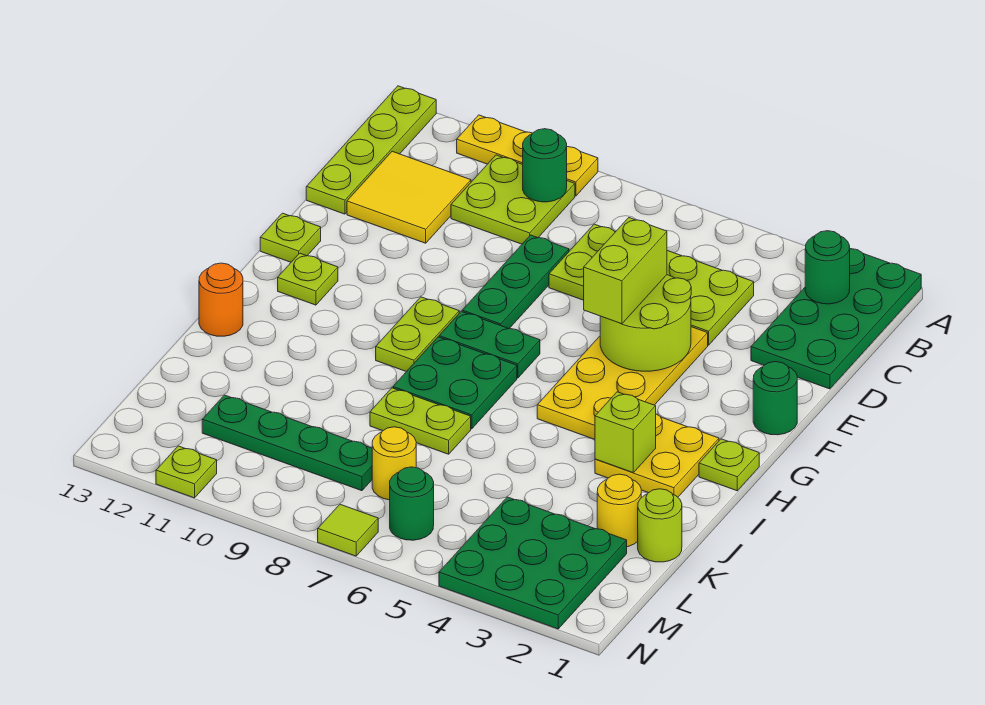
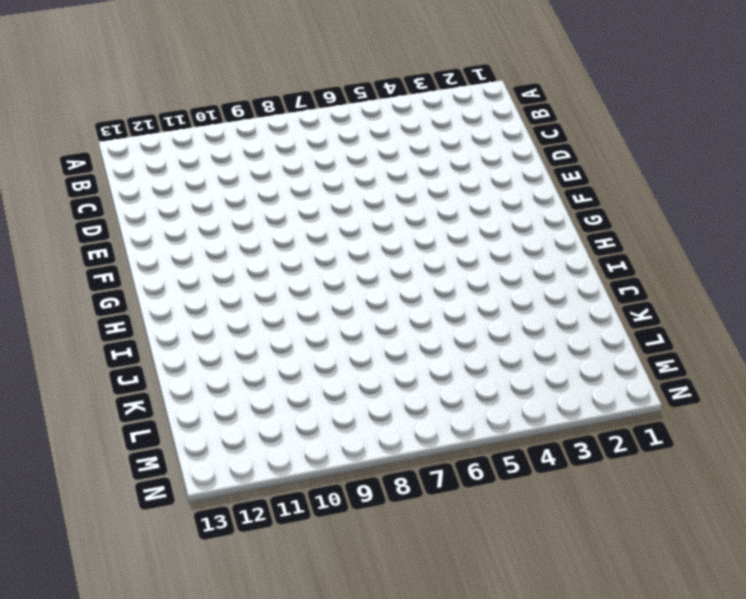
none -> green 2x4 plate [751,249,921,389]
none -> yellow 1x3 plate [457,115,598,196]
none -> lime 1x4 plate [306,86,436,214]
none -> lime 2x2 plate [451,155,575,244]

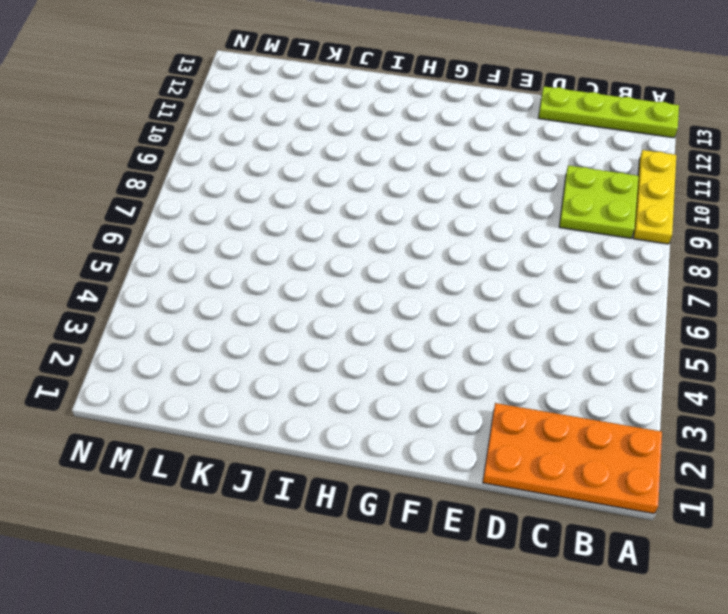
orange 2x4 plate [483,403,662,514] -> green 2x4 plate [751,249,921,389]
none -> lime 2x4 plate [549,224,754,345]
none -> yellow 2x2 tile [347,151,471,243]
none -> green 1x3 plate [462,235,569,329]
none -> yellow 2x4 plate [537,327,708,439]

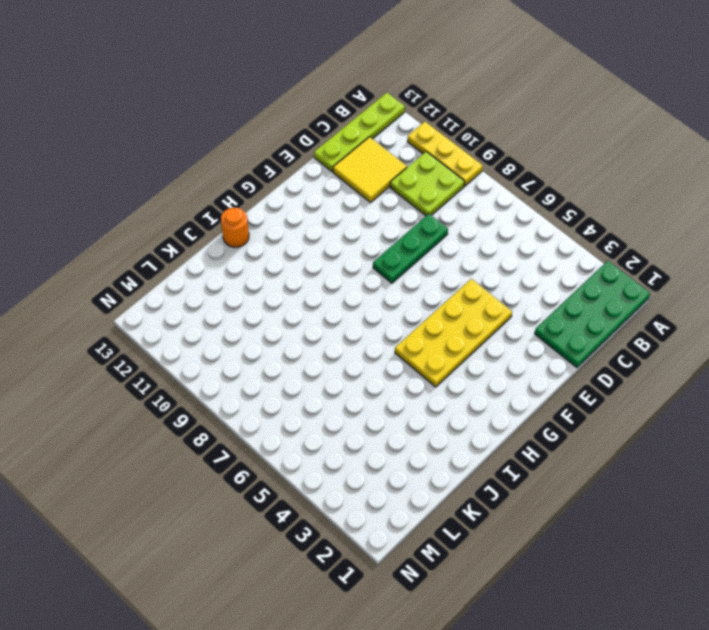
none -> lime 2x4 plate [549,224,754,345]
none -> green 1x1 round brick [753,362,797,435]
none -> lime 1x1 plate [260,213,321,262]
none -> green 1x2 plate [439,311,540,378]

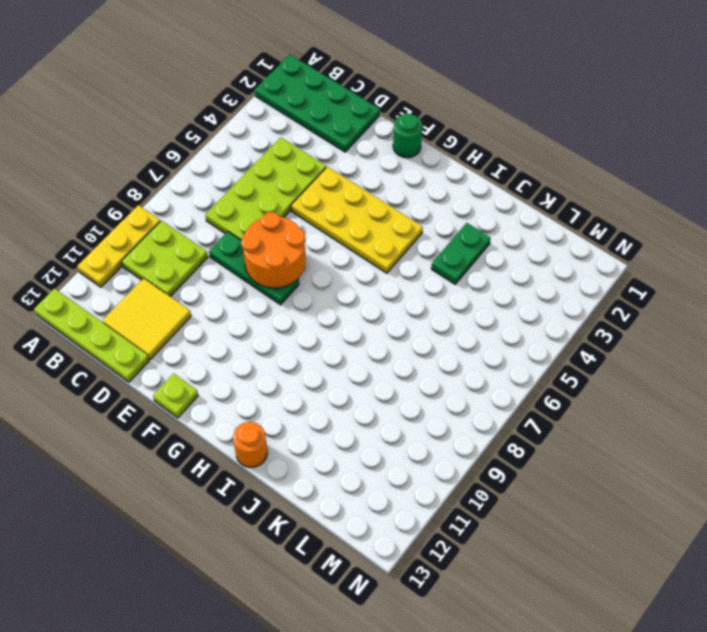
orange 2x2 round brick [241,212,306,288] -> none
green 1x2 plate [431,223,491,284] -> green 1x2 plate moved to [439,311,540,378]
none -> lime 1x2 plate [376,297,459,372]
none -> lime 1x1 plate [278,253,338,305]
none -> lime 1x1 plate [699,439,759,491]
none -> yellow 2x2 plate [595,414,719,497]

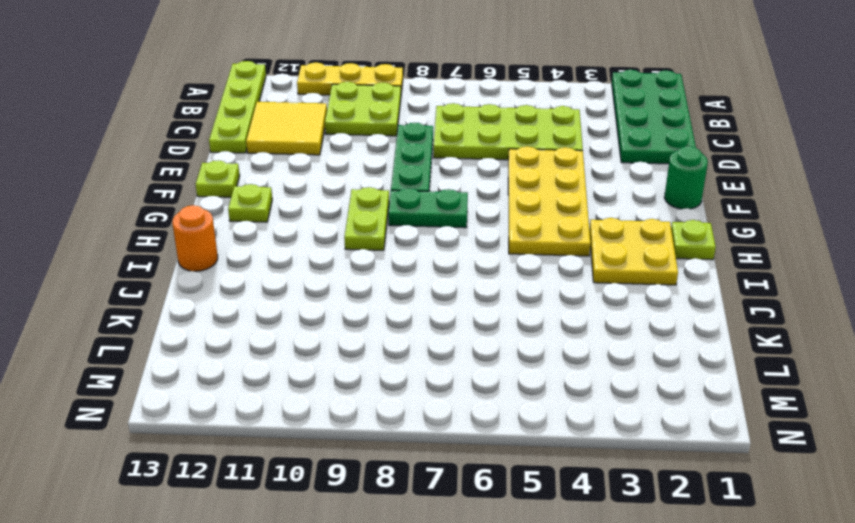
none -> green 2x2 plate [393,337,517,429]
none -> lime 1x2 plate [370,388,471,454]
none -> lime 1x1 round brick [638,489,682,562]
none -> yellow 1x1 round brick [597,474,641,547]

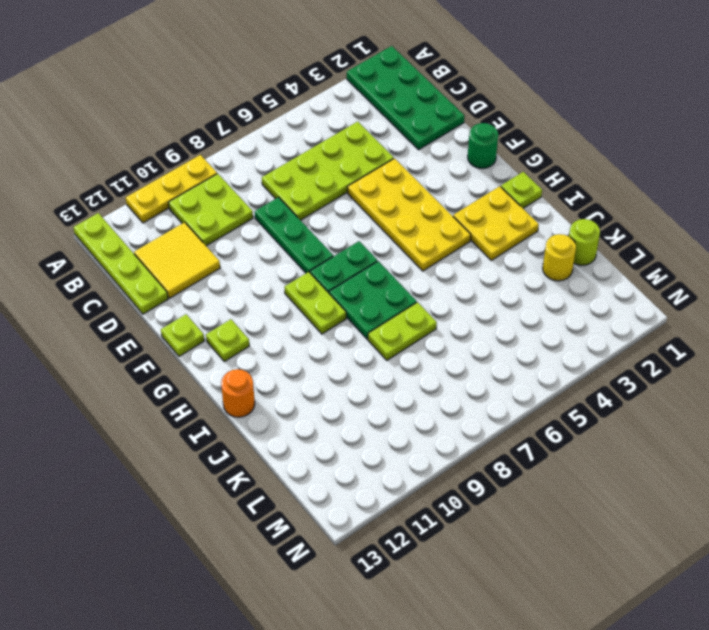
none -> green 3x3 plate [439,497,627,629]
none -> yellow 1x1 round brick [372,427,416,500]
none -> green 1x4 plate [202,395,372,491]
none -> green 1x1 round brick [390,467,434,540]

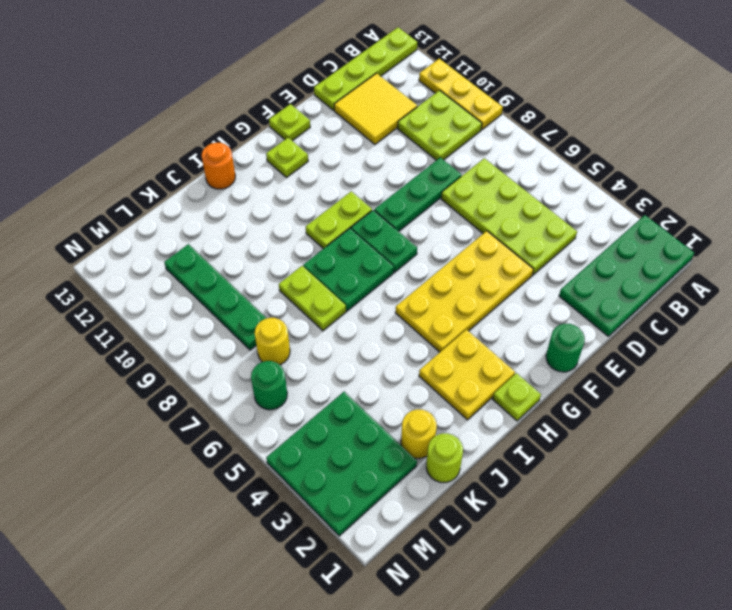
none -> lime 1x1 tile [318,504,378,556]
none -> lime 1x1 plate [156,446,217,498]
none -> green 1x1 round brick [805,231,850,304]
none -> green 1x1 round brick [523,129,567,202]

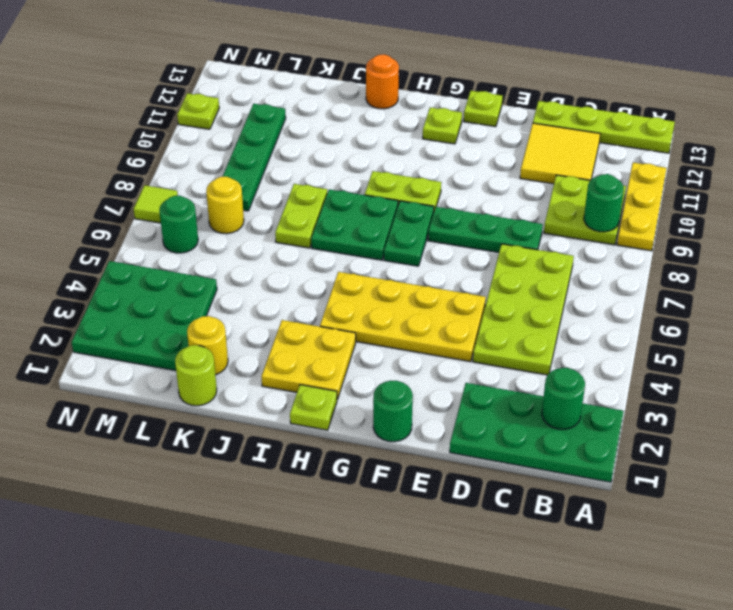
none -> lime 2x2 round brick [600,275,691,371]
none -> lime 1x1 brick [595,392,656,472]
none -> lime 1x2 brick [584,218,667,324]

